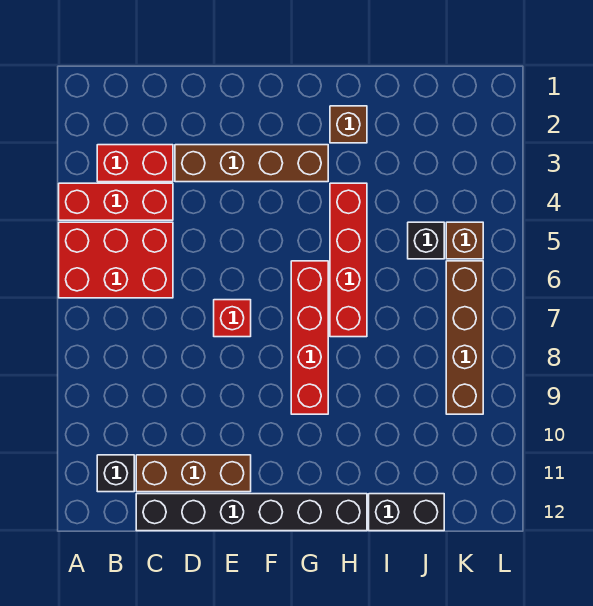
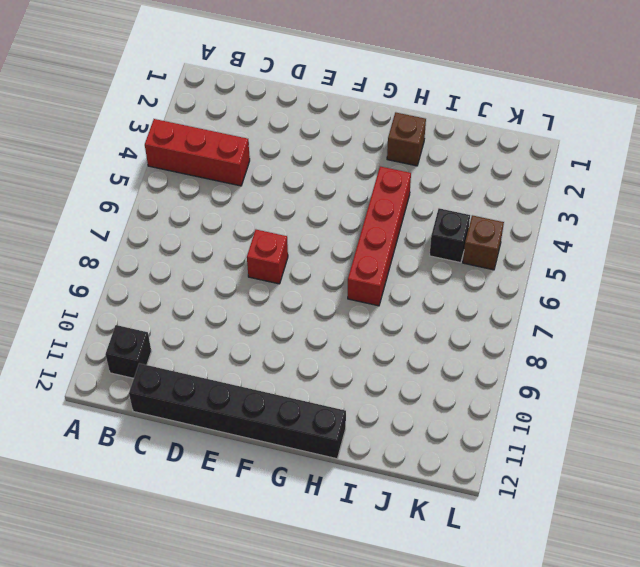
none -> red 2x3 brick [59,222,173,298]
none -> red 1x2 brick [97,145,173,182]
none -> brown 1x3 brick [136,455,251,492]

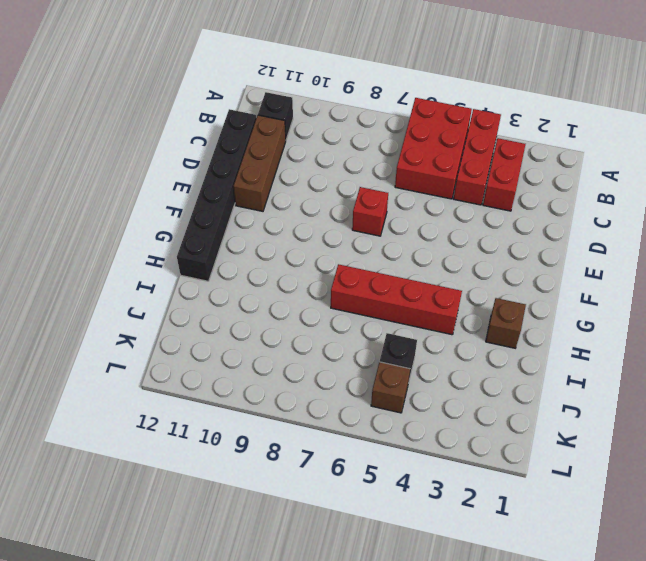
none -> brown 1x4 brick [175,145,328,182]
none -> red 1x4 brick [291,261,328,414]
none -> black 1x2 brick [369,494,444,531]

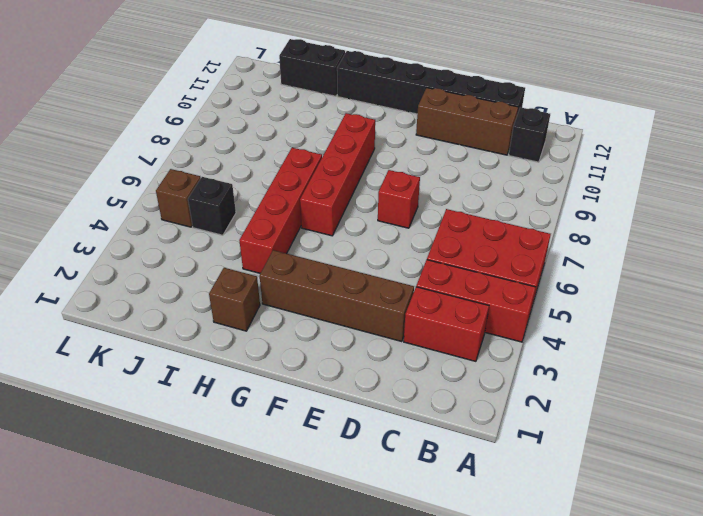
none -> brown 1x4 brick [446,261,483,414]

